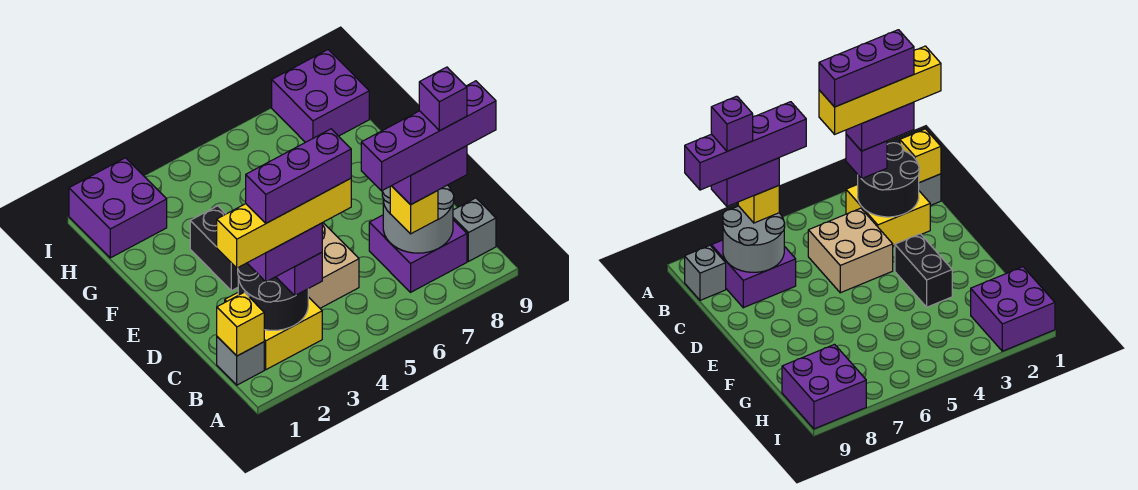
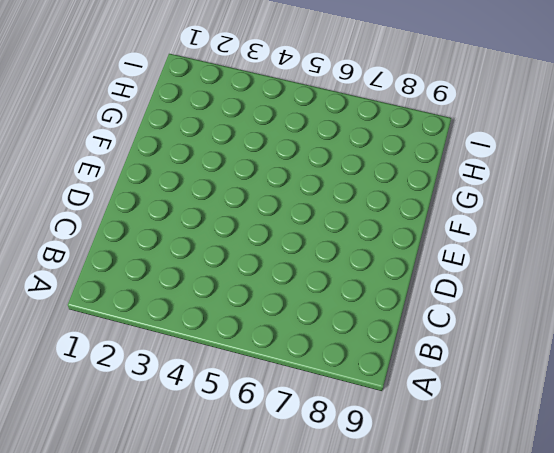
none -> grey 1x1 brick [217,337,264,385]
none -> yellow 2x2 brick [225,293,322,370]
none -> purple 2x2 brick [369,215,467,292]

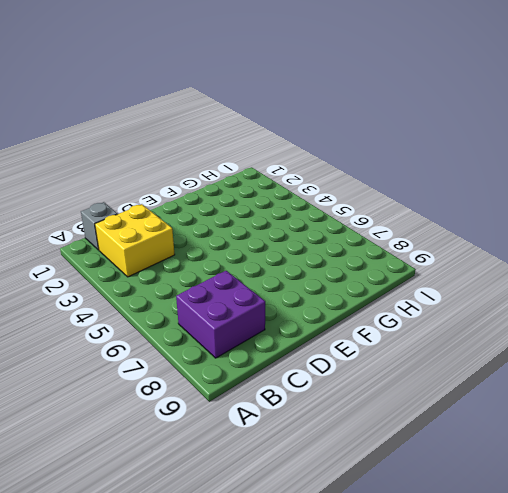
none -> grey 1x1 brick [453,198,496,261]
none -> tan 2x2 brick [308,223,359,308]
none -> black 1x2 brick [190,206,238,291]

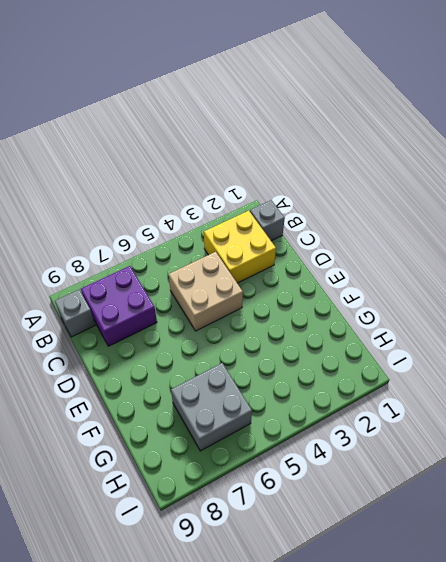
grey 2x2 brick [171,363,252,451] -> none
none -> black 1x2 brick [190,206,238,291]
none -> purple 2x2 brick [69,158,167,258]
none -> purple 2x2 brick [272,50,369,142]

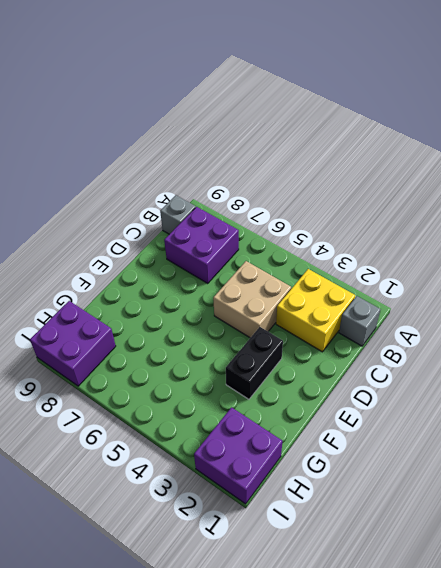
none -> yellow 1x1 brick [217,292,264,356]
none -> black 2x2 round brick [238,263,308,330]
none -> grey 2x2 round brick [382,185,454,253]

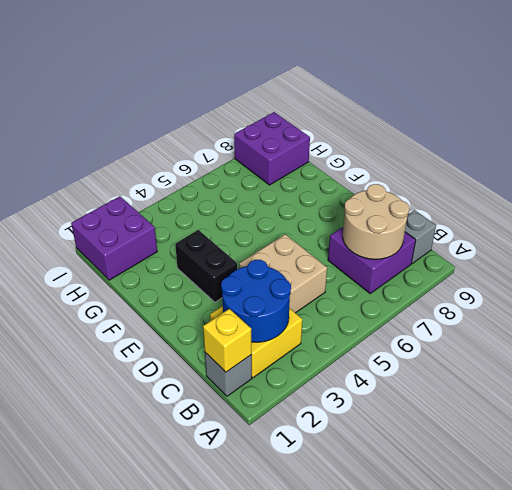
blue 2x2 round brick [221,260,291,342] -> black 2x2 round brick [238,263,308,330]
tan 2x2 round brick [343,184,409,259] -> grey 2x2 round brick [382,185,454,253]
none -> purple 1x1 brick [276,252,322,296]
none -> yellow 1x1 brick [390,186,438,234]
none -> purple 1x2 brick [247,223,322,282]

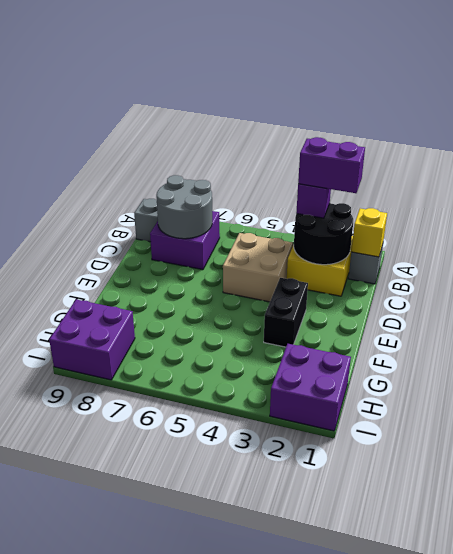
none -> yellow 1x1 brick [390,186,438,234]
none -> purple 1x2 brick [392,146,467,205]
none -> yellow 1x4 brick [217,178,351,268]

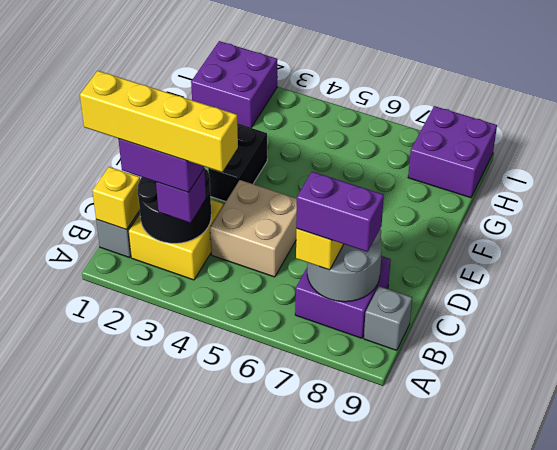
none -> purple 1x4 brick [361,81,496,191]
none -> purple 1x3 brick [246,129,351,223]
none -> purple 1x1 brick [419,67,467,131]

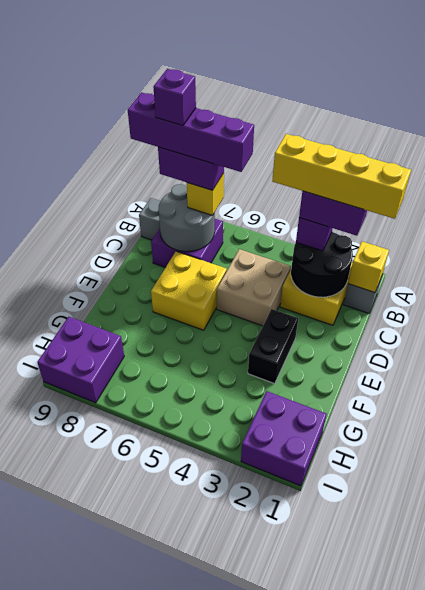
yellow 2x2 brick [151,251,227,330] -> none
none -> purple 1x3 brick [246,129,351,223]

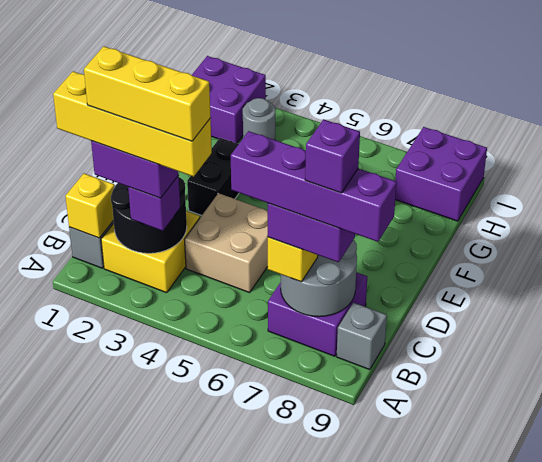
yellow 1x3 brick [84,46,211,141] -> purple 1x3 brick [246,129,351,223]
grey 1x1 round brick [243,98,275,140] -> none

